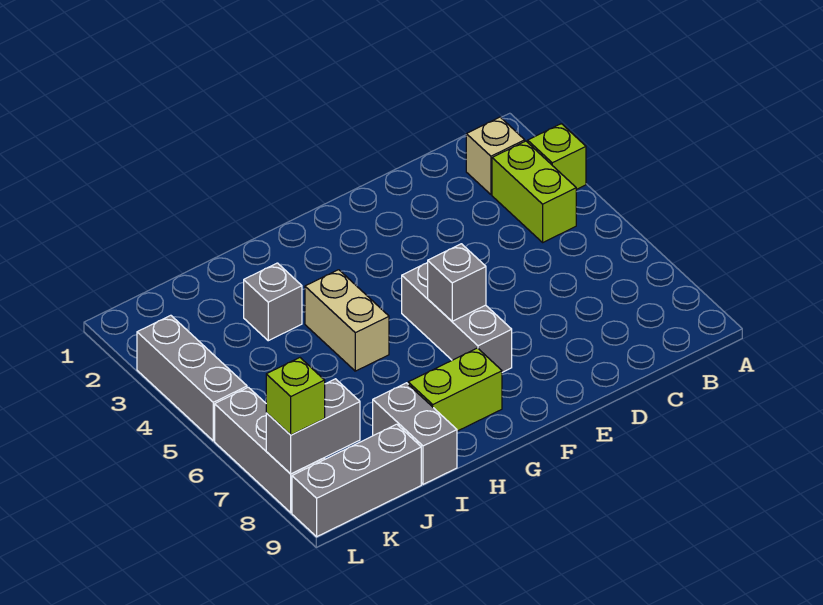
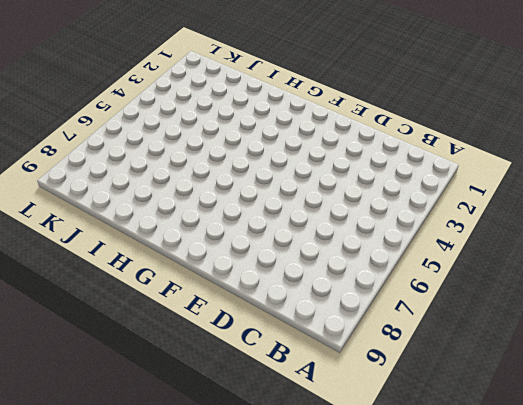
none -> lime 1x1 brick [528,124,586,190]
none -> tan 1x1 brick [466,117,525,195]
none -> lime 1x2 brick [492,141,576,242]

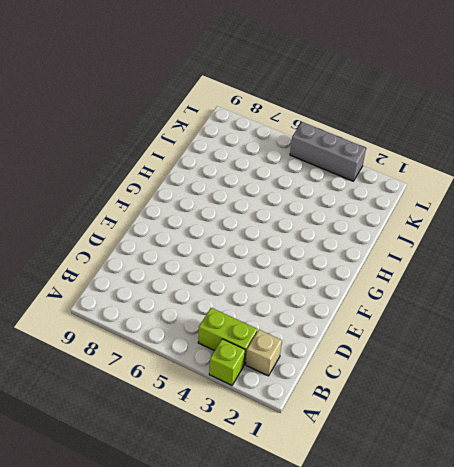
none -> grey 1x3 brick [402,263,512,372]
none -> lime 1x2 brick [408,348,502,431]
none -> tan 1x2 brick [305,270,389,371]

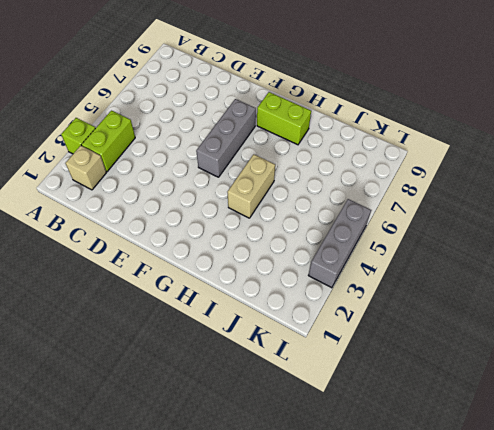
none -> grey 1x1 brick [244,263,302,341]
none -> grey 1x2 brick [373,383,457,484]
none -> grey 1x3 brick [292,424,421,537]

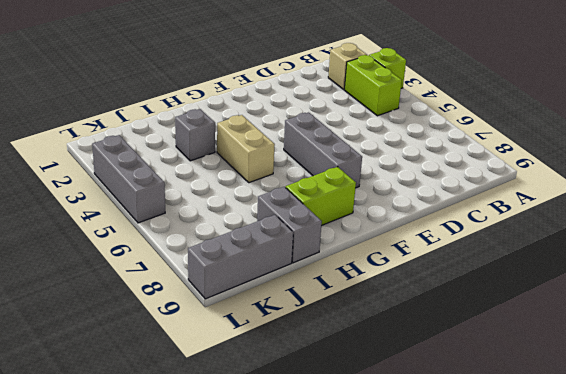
none -> grey 1x3 brick [215,387,325,513]
none -> grey 1x1 brick [428,244,486,321]
none -> grey 1x2 brick [266,379,360,474]

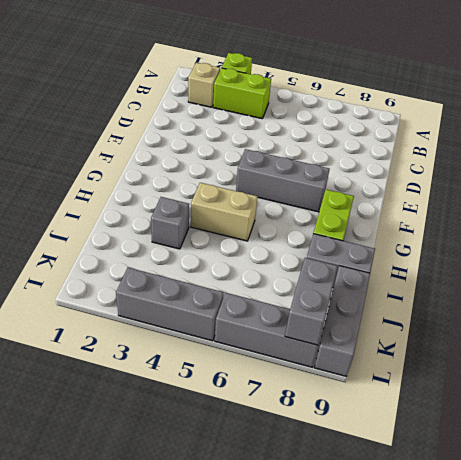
none -> grey 1x1 brick [428,244,486,321]
none -> lime 1x1 brick [266,358,325,435]

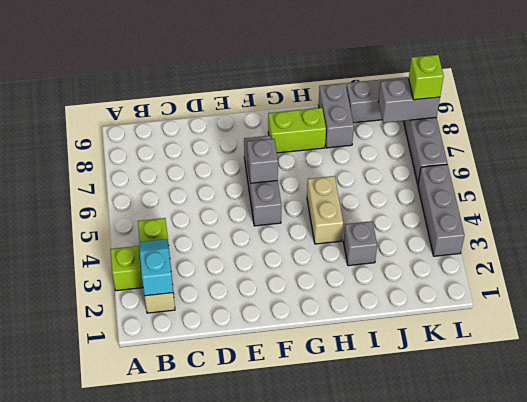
cyan 1x2 slope [139,239,173,296] -> none

